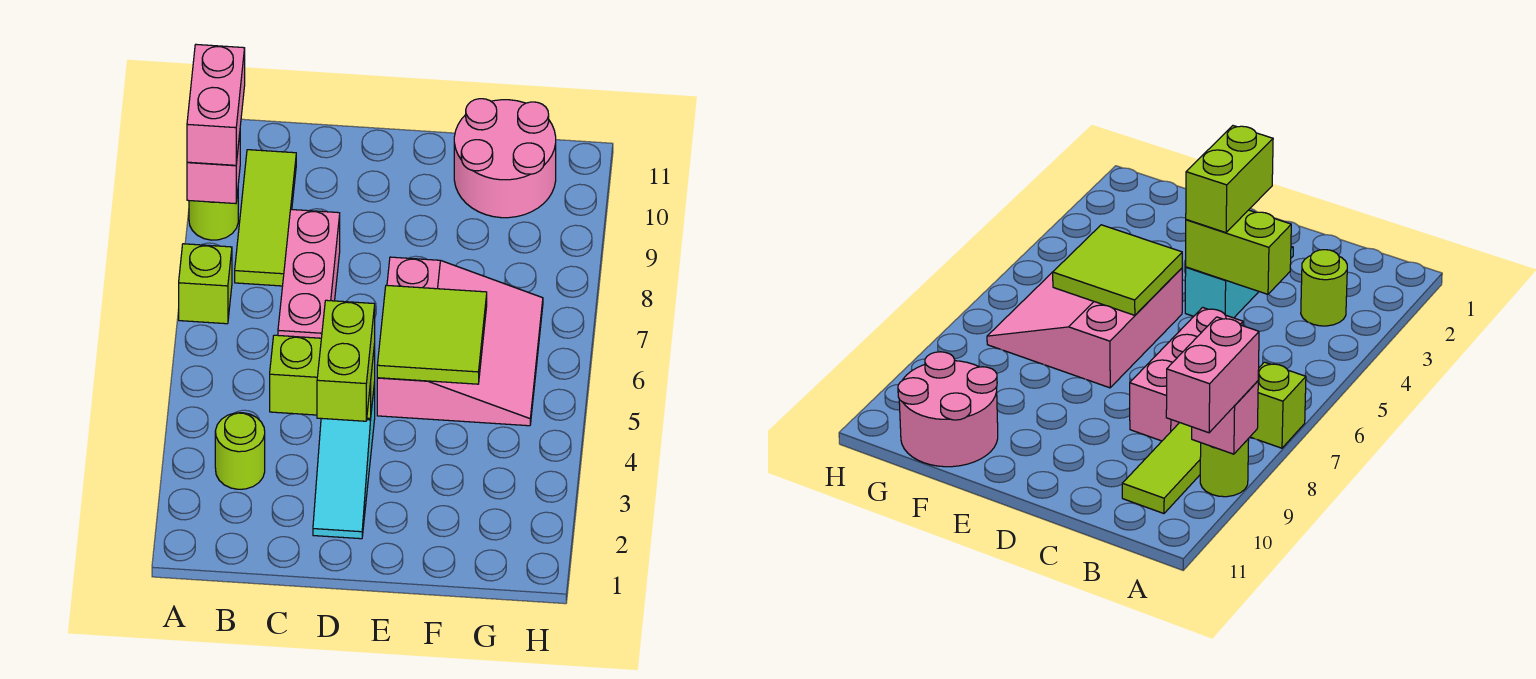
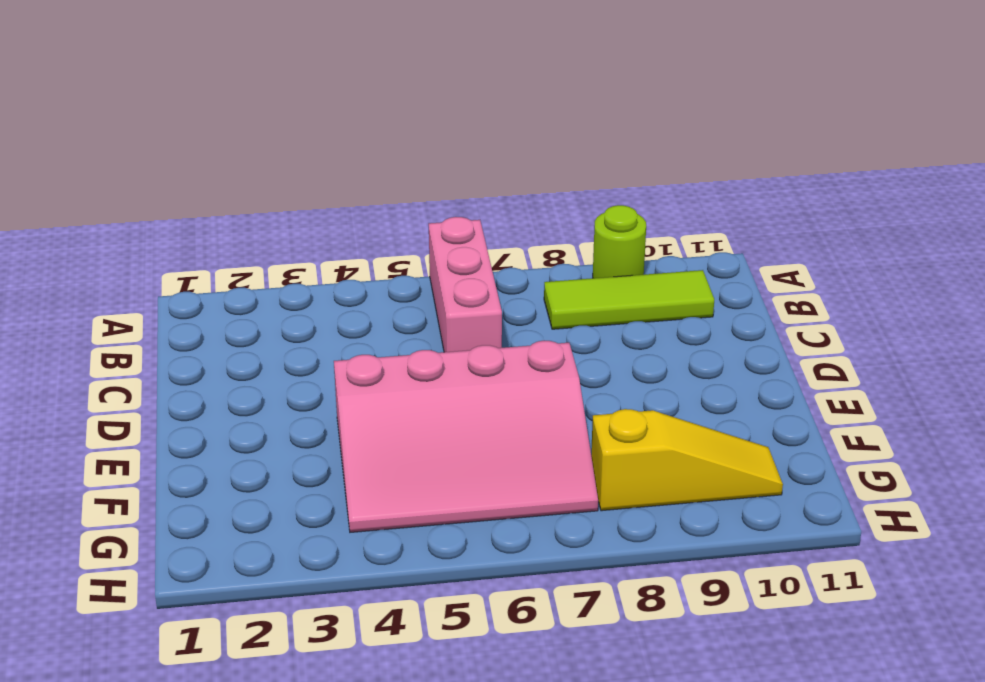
pink 1x3 brick [429,217,502,352] -> pink 1x3 brick turned to [278,209,340,338]
pink 3x4 slope [334,340,598,532] -> pink 3x3 slope [377,257,543,426]
yellow 1x3 slope [591,409,783,511] -> pink 2x2 round brick [454,99,556,218]
none -> lime 1x1 brick [179,244,232,324]
none -> lime 1x1 round brick [215,413,265,489]
none -> cyan 1x3 slope [313,382,375,539]

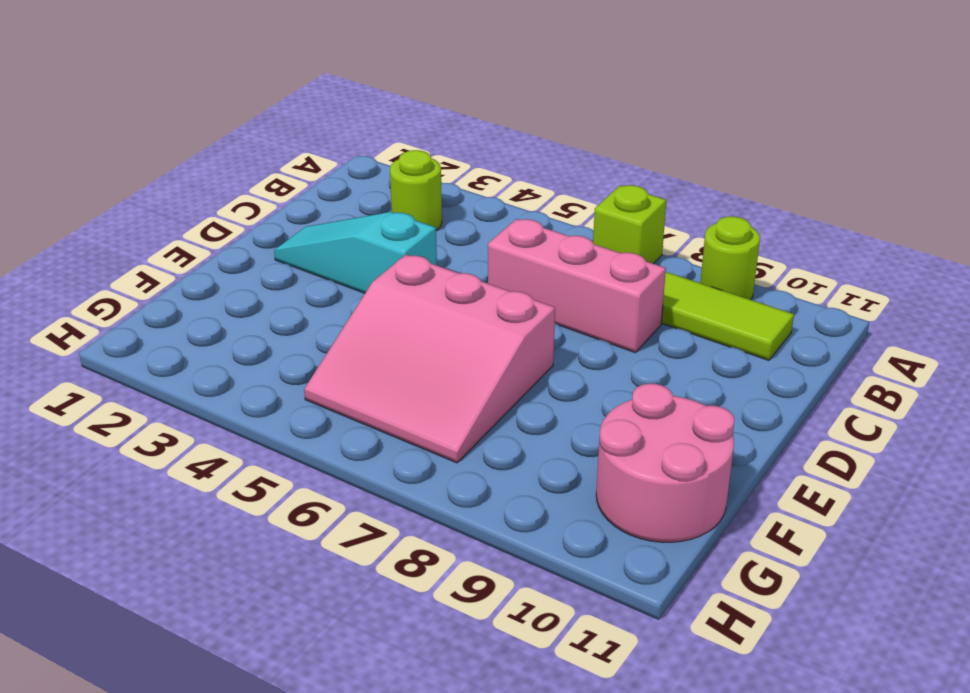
none -> pink 1x1 brick [187,135,240,204]
none -> lime 1x2 brick [270,335,375,419]
none -> lime 2x2 tile [377,285,487,384]

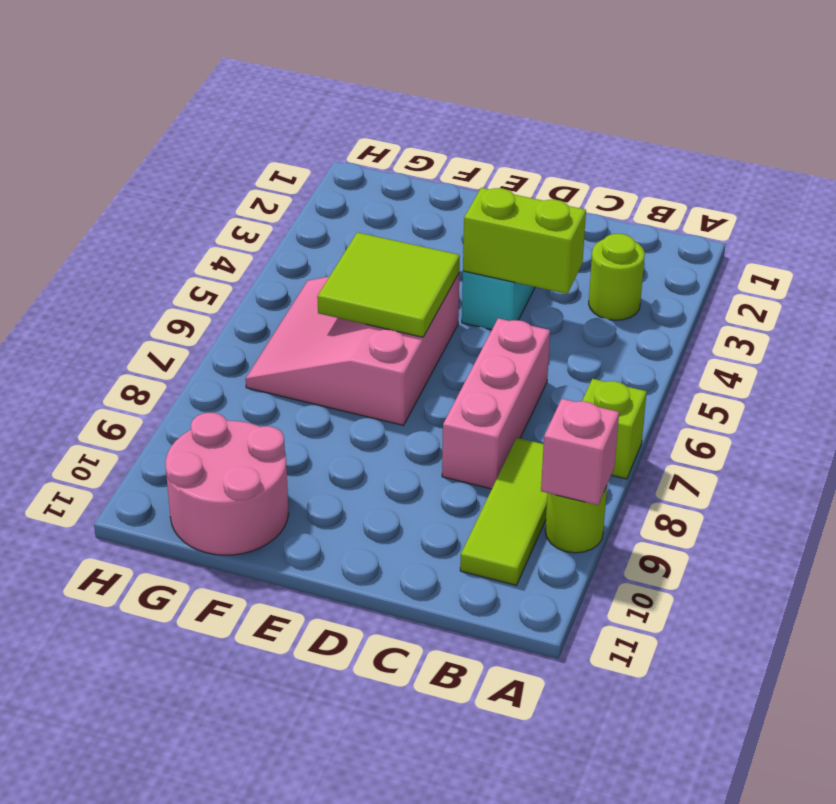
none -> pink 1x2 brick [187,44,245,165]
none -> lime 1x2 brick [317,300,375,421]

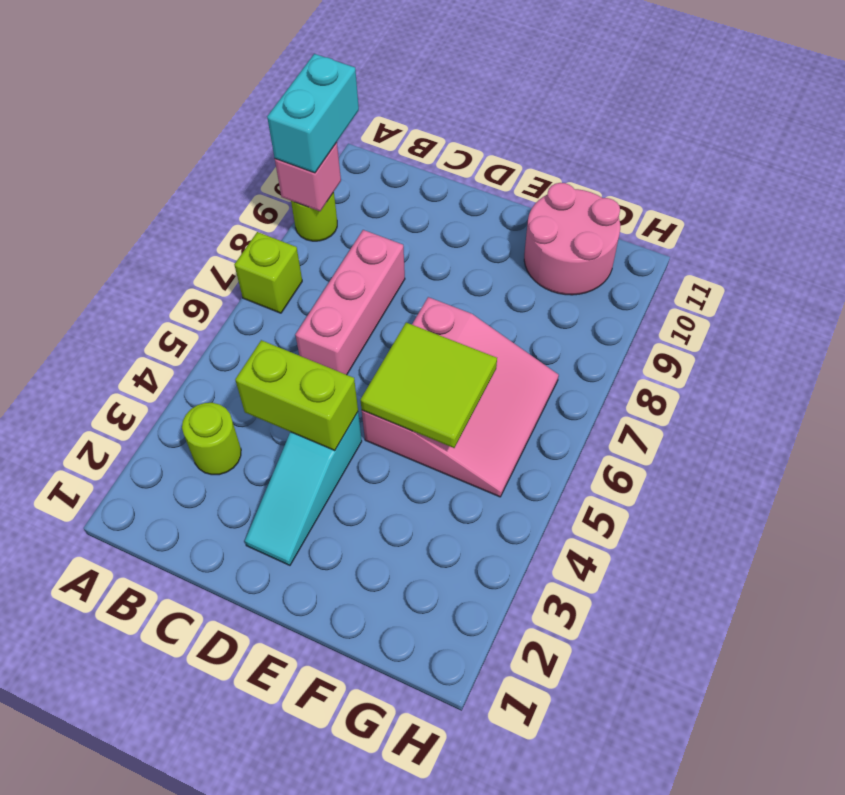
cyan 1x2 brick [267,54,359,173] -> pink 1x2 brick [187,44,245,165]
none -> lime 1x3 tile [235,150,296,286]
none -> lime 1x2 brick [317,300,375,421]

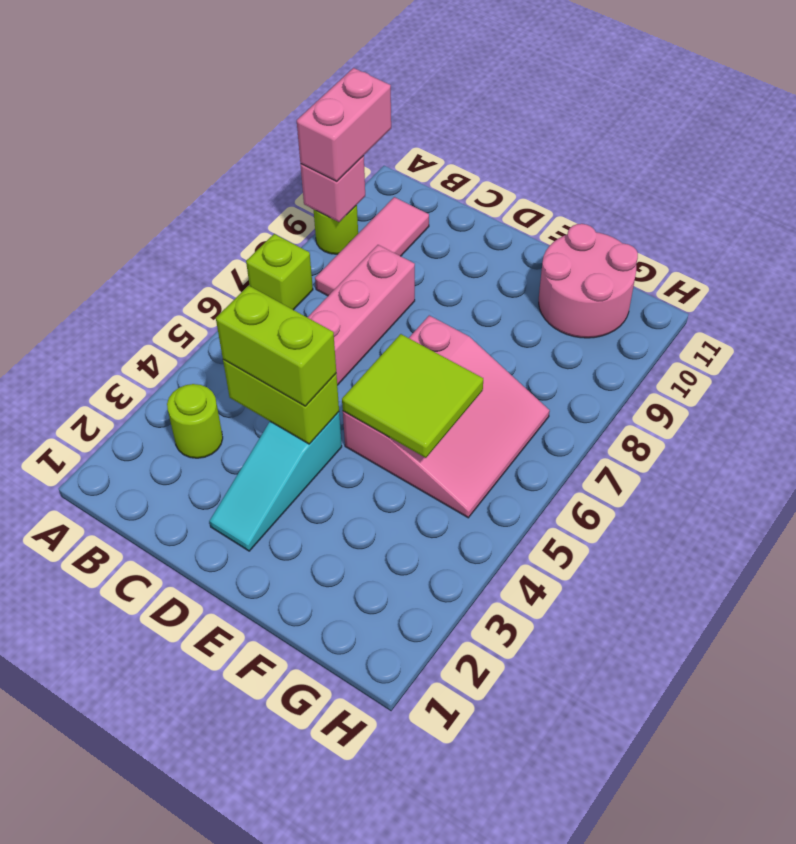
pink 1x3 tile [315,197,429,296] -> lime 1x3 tile [235,150,296,286]
lime 1x2 brick [216,286,336,406] -> lime 1x2 brick turned to [317,300,375,421]

